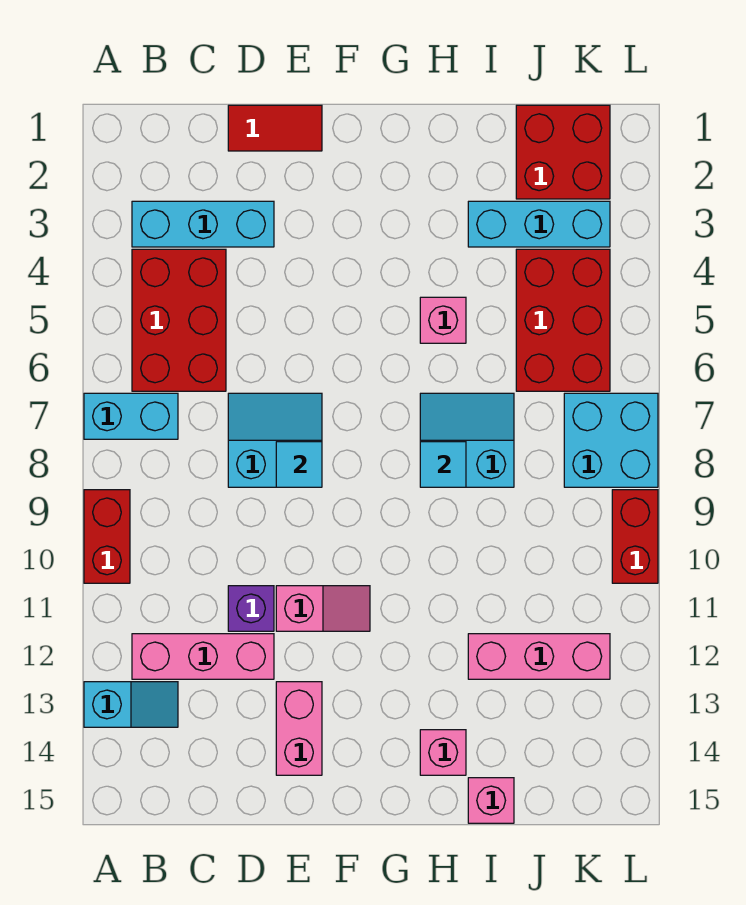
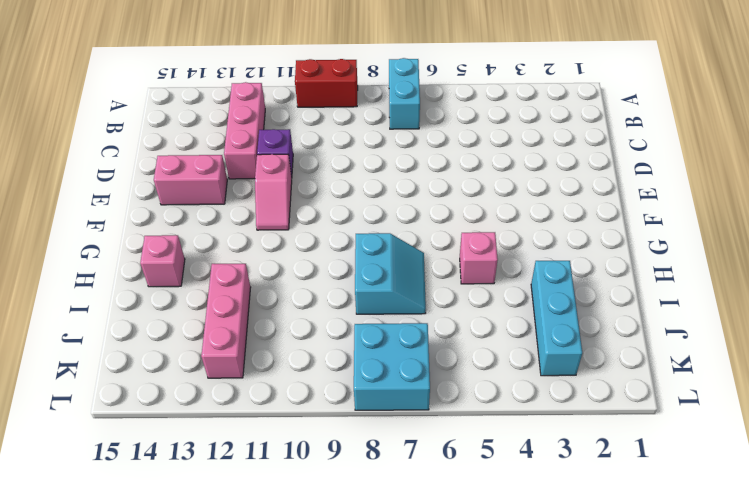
none -> cyan 1x2 slope [84,682,178,727]
none -> cyan 1x3 brick [132,201,274,247]
none -> red 2x3 brick [132,249,226,391]

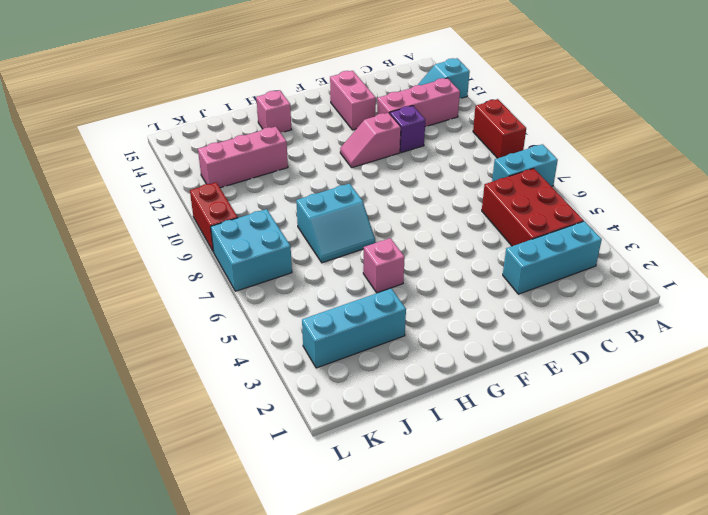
none -> red 1x2 tile [228,105,322,151]
none -> cyan 2x2 slope [228,393,322,487]
none -> pink 1x1 brick [468,778,514,823]

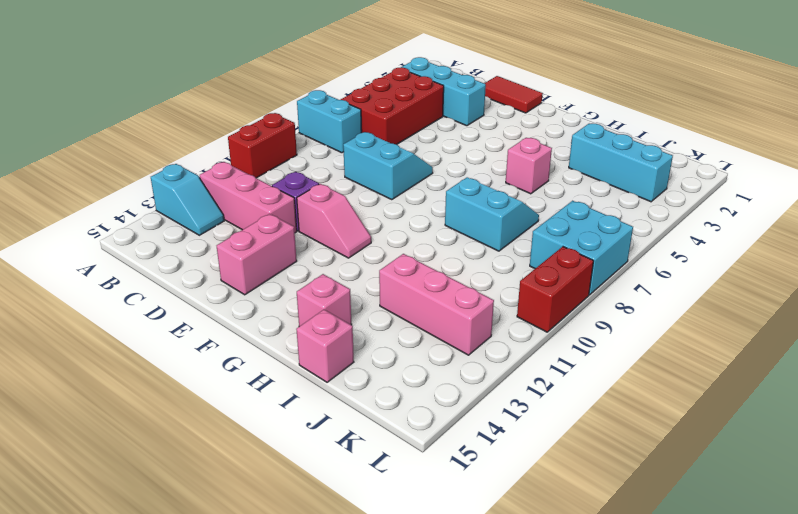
none -> red 2x2 brick [516,105,610,199]
none -> red 2x3 brick [516,249,610,391]
none -> cyan 1x1 tile [276,442,322,487]

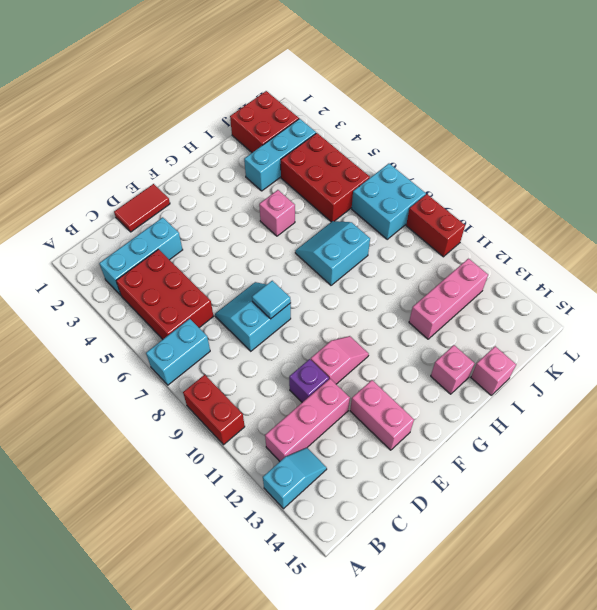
none -> cyan 1x1 tile [420,442,466,487]

